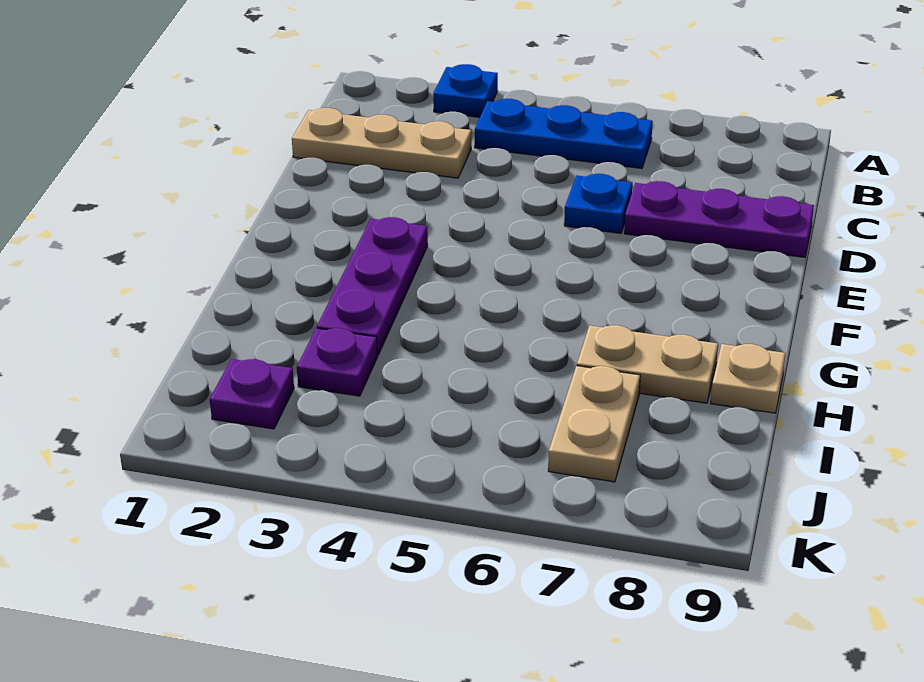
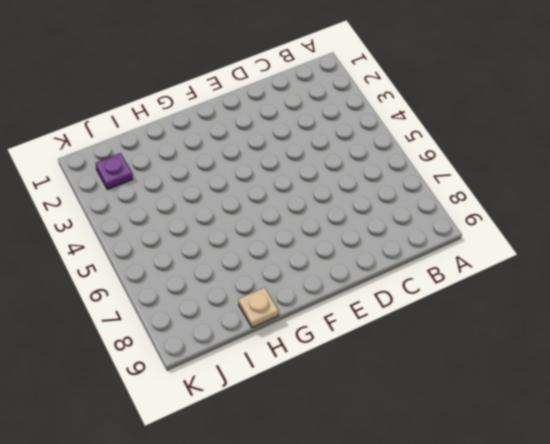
none -> blue 1x1 plate [433,64,498,117]
none -> blue 1x3 plate [475,99,653,168]

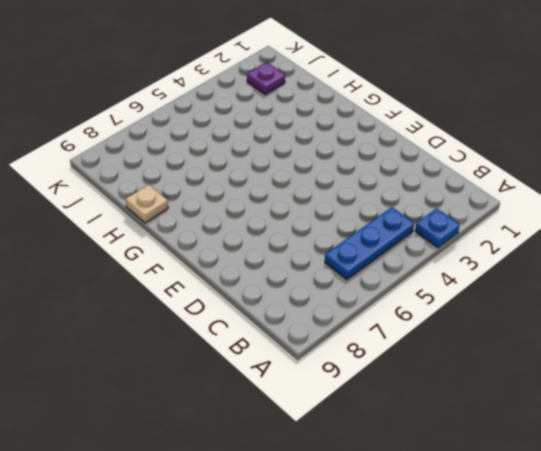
none -> tan 1x3 plate [292,108,471,178]
none -> blue 1x1 plate [564,174,632,233]

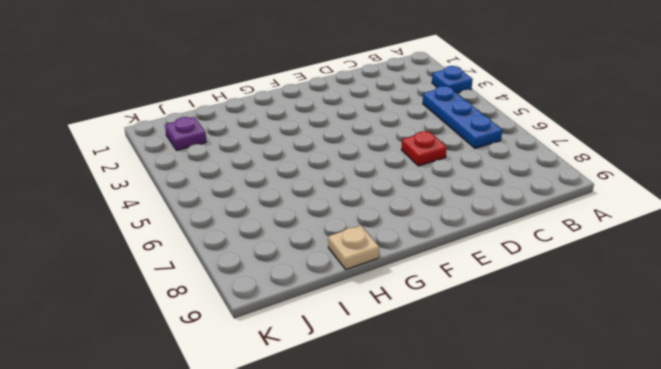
red 1x1 plate [401,131,447,166] -> blue 1x1 plate [564,174,632,233]
none -> tan 1x3 plate [292,108,471,178]
none -> purple 1x3 plate [624,181,814,257]

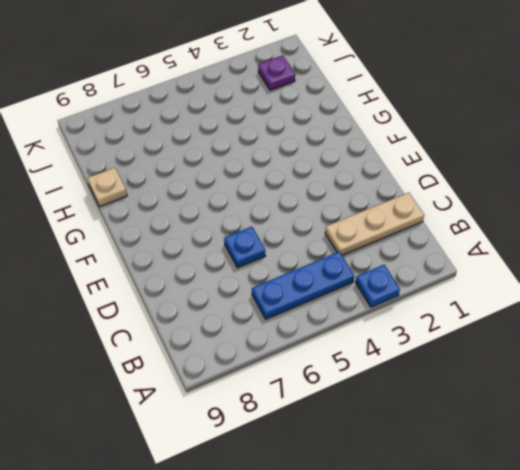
none -> purple 1x3 plate [624,181,814,257]
none -> purple 1x3 plate [317,217,428,355]

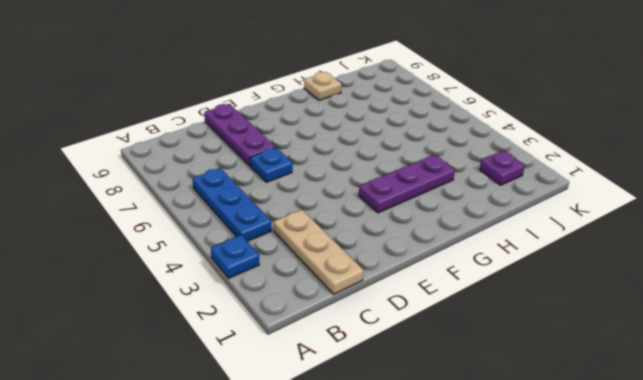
none -> tan 1x2 plate [577,325,718,403]
none -> purple 1x1 plate [297,328,377,396]

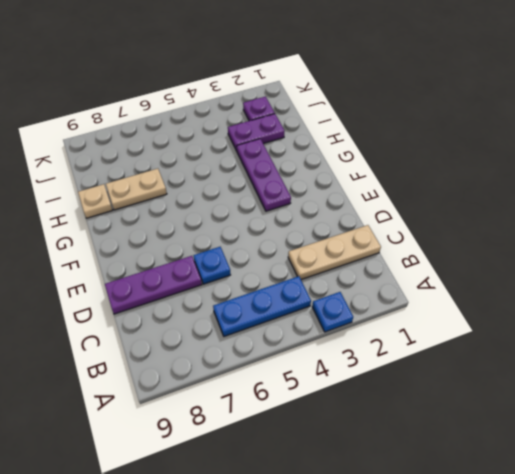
purple 1x2 plate [228,114,285,151] -> purple 1x1 plate [297,328,377,396]
none -> tan 1x2 plate [548,366,640,482]

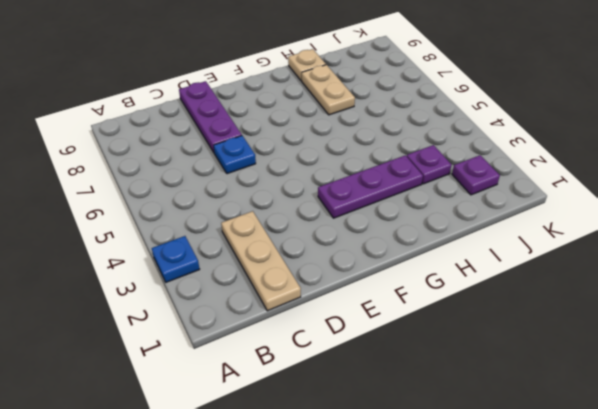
none -> blue 1x3 plate [475,99,653,168]
none -> tan 1x2 plate [548,366,640,482]

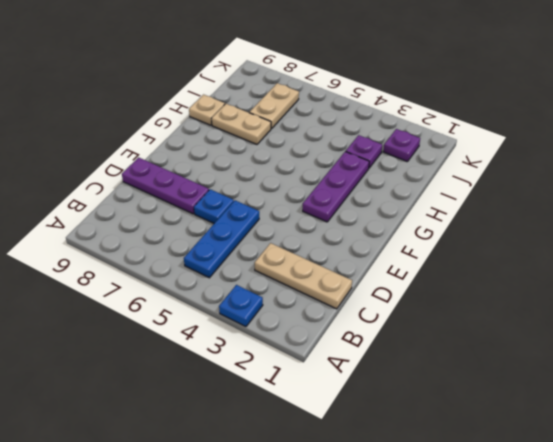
blue 1x3 plate [184,200,259,278] -> blue 1x3 plate turned to [475,99,653,168]

